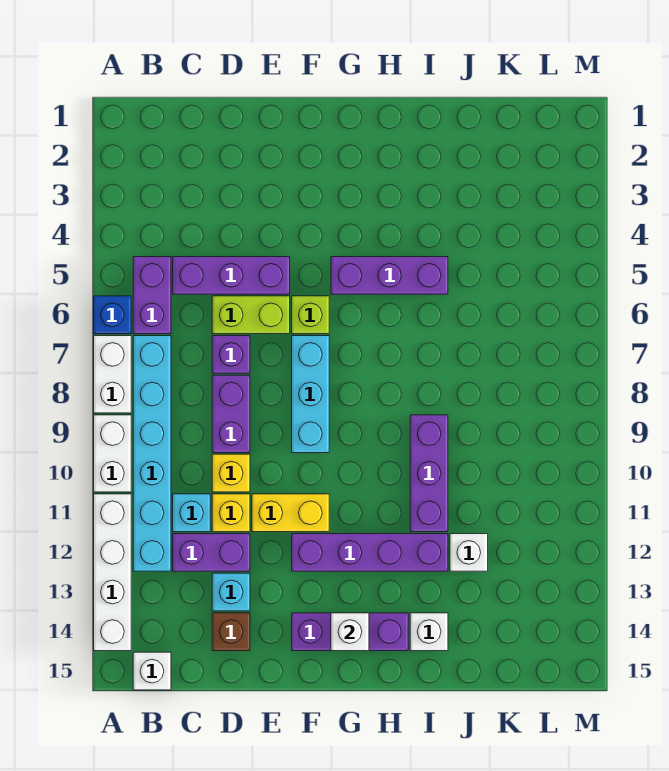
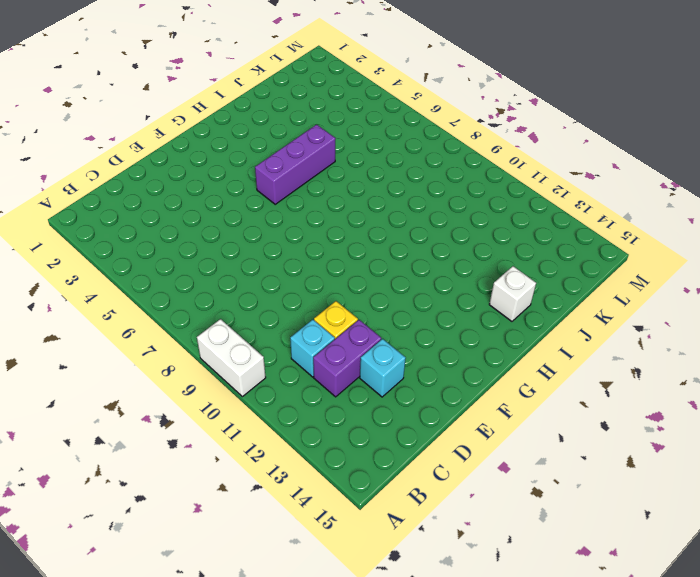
none -> blue 1x1 brick [94,296,131,334]
none -> white 1x2 brick [94,336,131,413]
none -> white 1x4 brick [94,494,131,651]

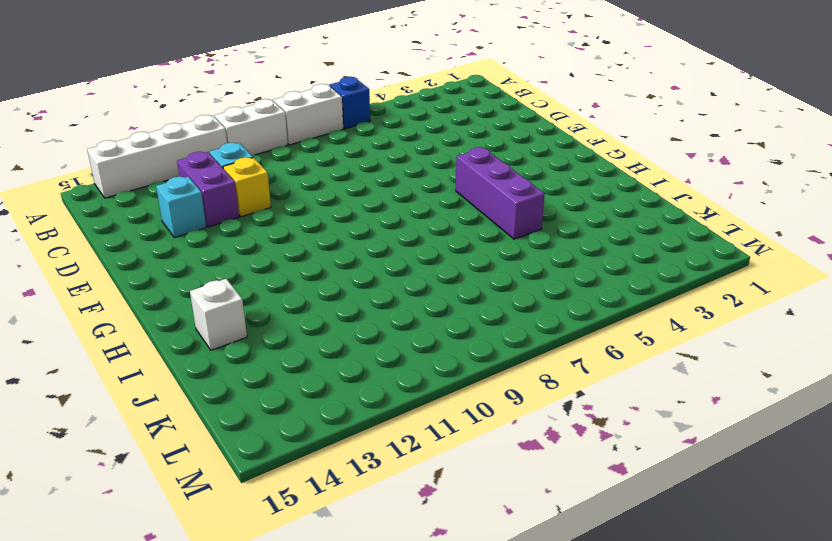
none -> purple 1x2 brick [133,257,171,334]
none -> cyan 1x6 brick [133,336,171,571]
none -> white 1x1 brick [133,652,171,690]

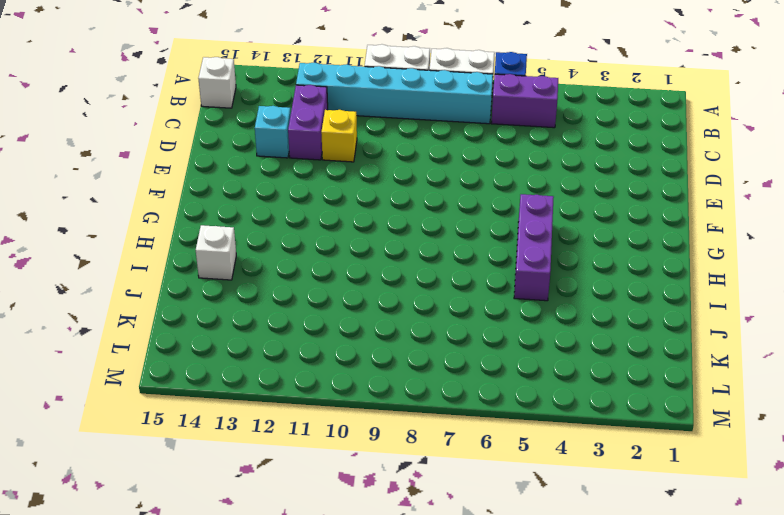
none -> white 1x4 brick [94,494,131,651]
none -> purple 1x3 brick [173,257,290,294]
none -> cyan 1x1 brick [173,494,210,532]

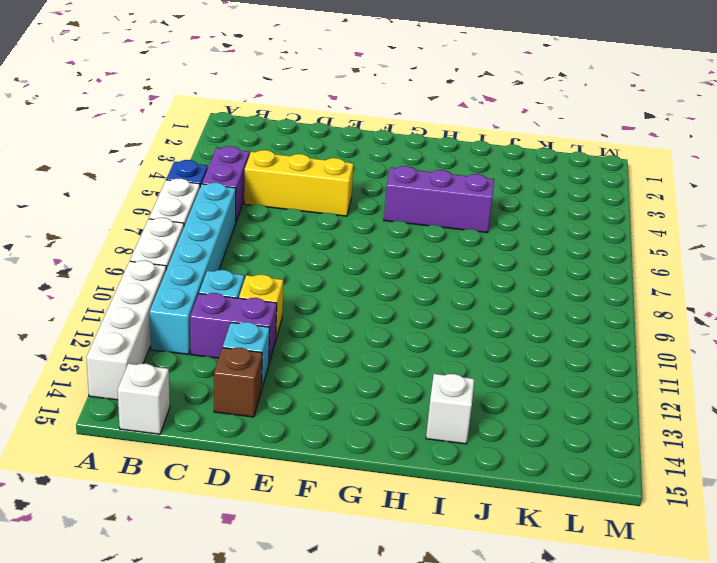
yellow 1x3 brick [244,150,354,216] -> purple 1x3 brick [173,257,290,294]
none -> lime 1x2 brick [212,296,290,334]
none -> purple 1x1 brick [212,336,250,373]
none -> purple 1x2 brick [212,375,250,453]

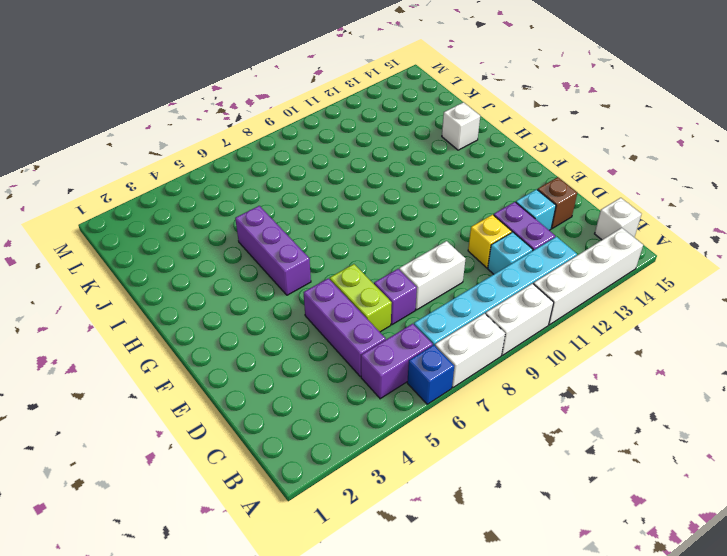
white 1x2 brick [399,241,465,310] -> purple 1x2 brick [212,375,250,453]
none -> yellow 1x1 brick [212,454,250,492]
none -> yellow 1x2 brick [252,494,329,532]
none -> lime 1x1 brick [292,296,329,334]

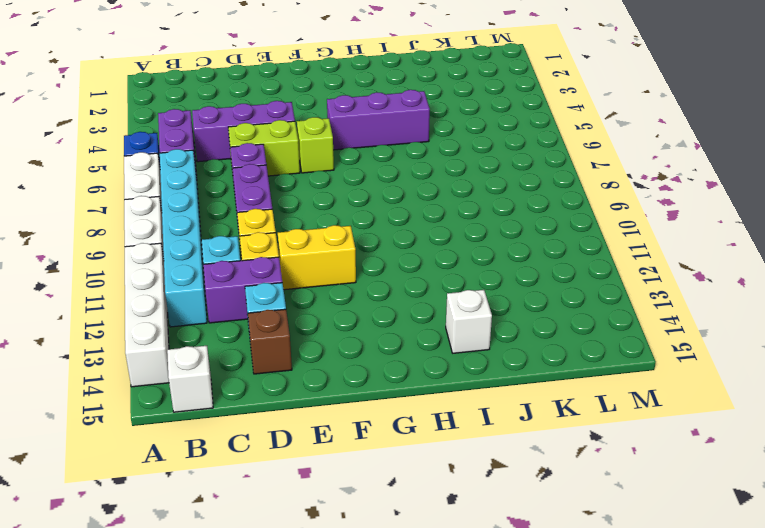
none -> cyan 1x3 brick [292,336,329,453]
none -> purple 1x4 brick [292,534,448,571]
none -> purple 1x3 brick [292,613,408,651]

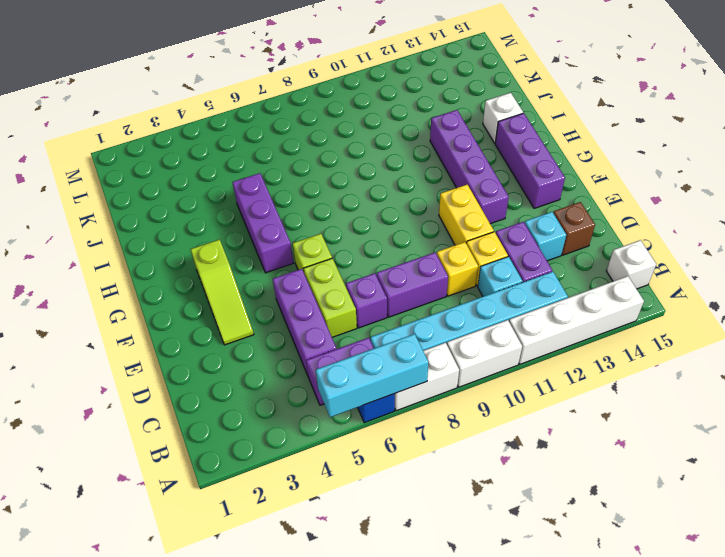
cyan 1x3 brick [316,334,429,417] -> cyan 1x3 brick moved to [292,336,329,453]
lime 1x3 slope [191,239,254,345] -> none
none -> purple 1x3 brick [410,415,448,532]
none -> white 1x1 brick [450,534,488,571]
none -> white 1x1 brick [331,613,369,651]

